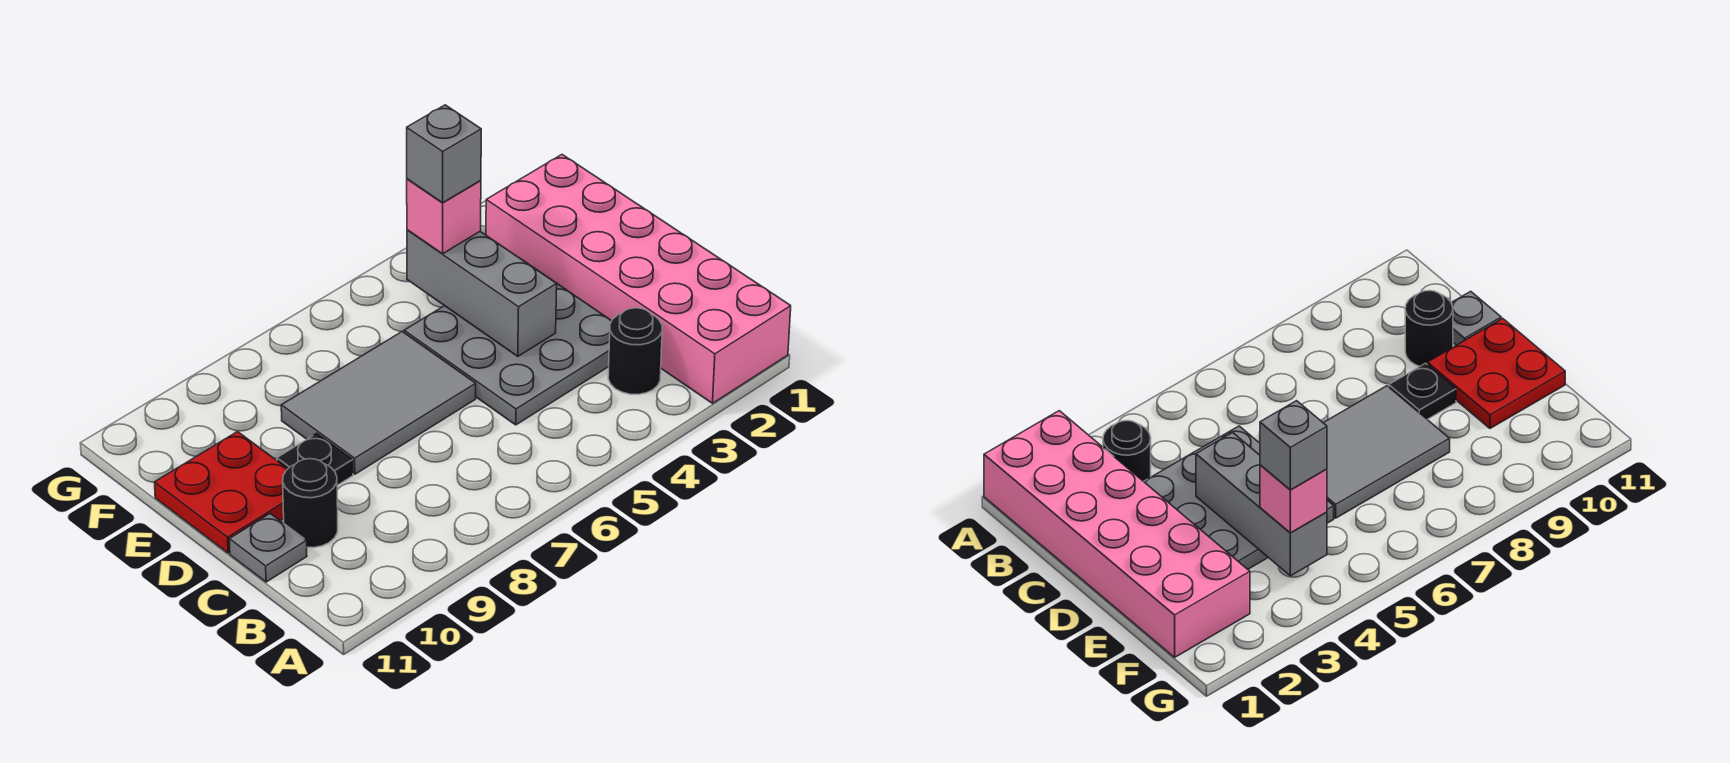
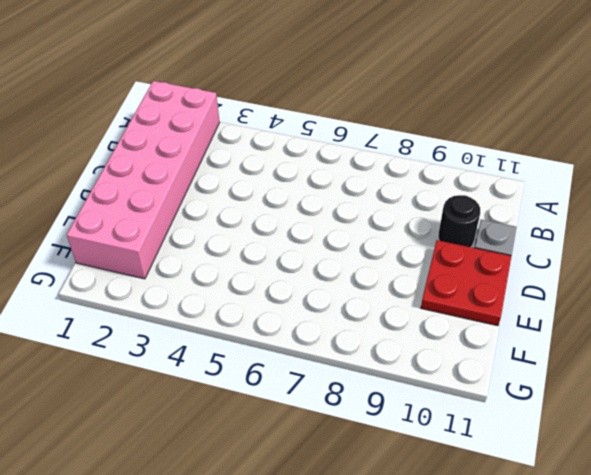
none -> black 1x1 round brick [608,308,662,394]
none -> grey 3x3 plate [404,280,611,425]

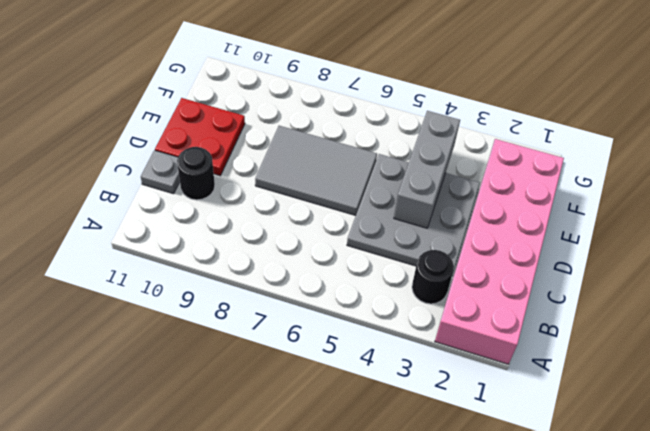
none -> black 1x1 plate [277,433,353,485]
none -> pink 1x1 brick [407,179,481,254]

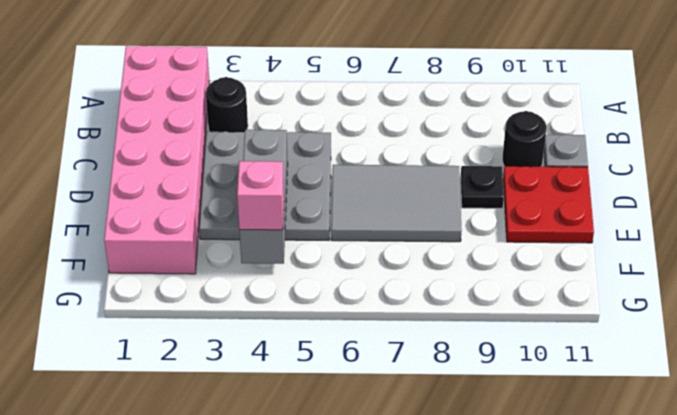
none -> grey 1x1 brick [407,105,481,203]

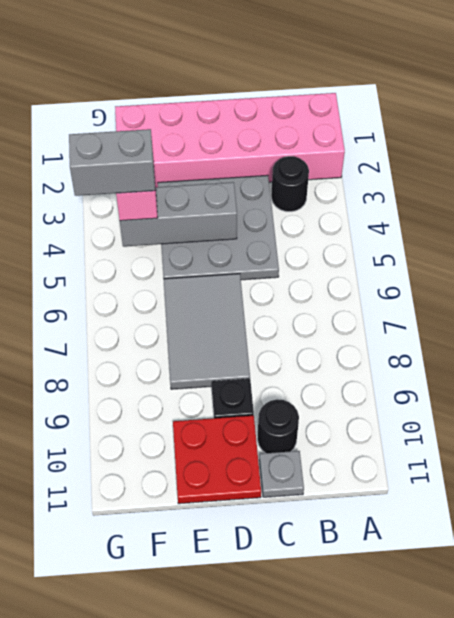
grey 1x2 brick [69,129,155,196] -> grey 1x1 brick [407,105,481,203]

